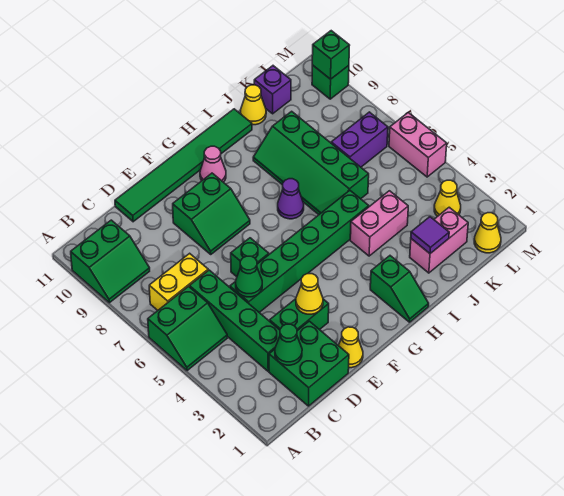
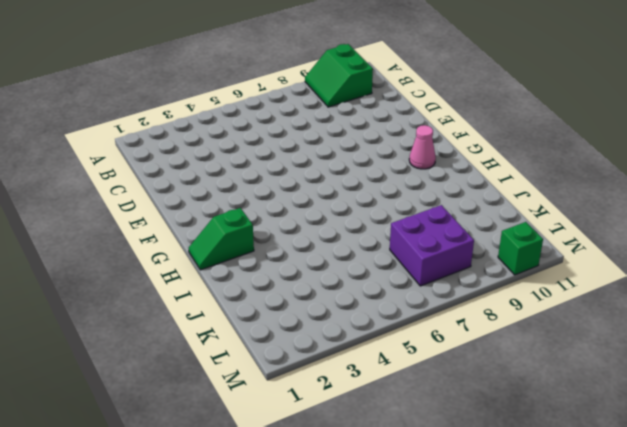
purple 2x2 brick [390,205,474,286] -> purple 1x2 brick [331,112,388,167]
none -> green 2x2 slope [148,287,227,371]
none -> yellow 1x2 brick [149,253,208,310]
none -> green 2x2 brick [269,321,349,406]

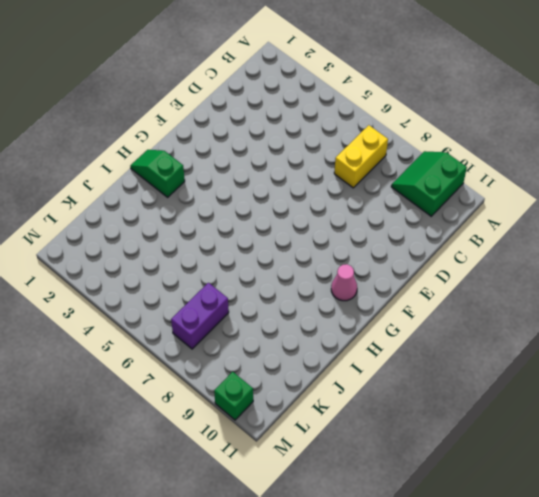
none -> green 2x2 slope [148,287,227,371]
none -> green 2x2 brick [269,321,349,406]
none -> green 1x4 brick [190,270,280,371]

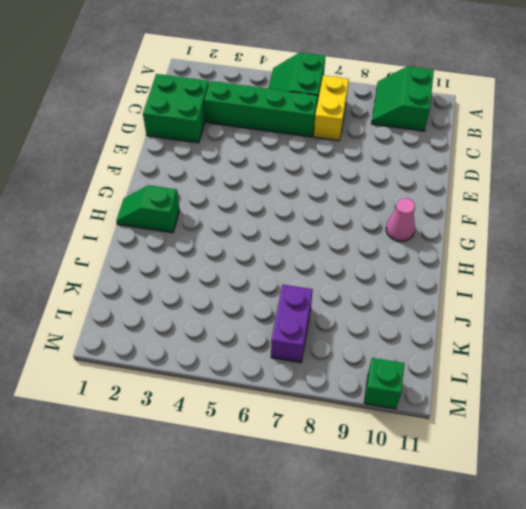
none -> green 1x2 brick [270,299,329,331]
none -> green 1x6 brick [230,190,369,313]
none -> green 1x6 tile [115,109,252,222]

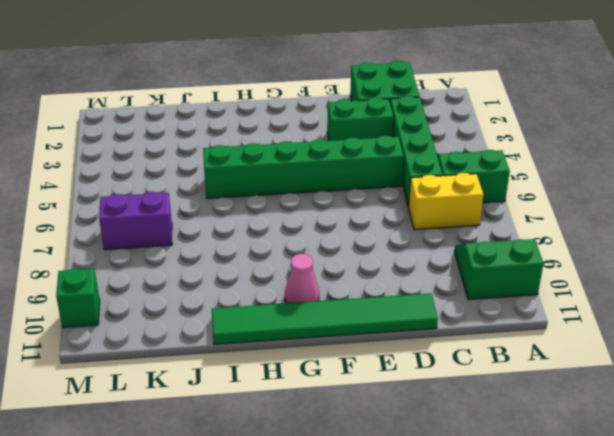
none -> yellow 1x1 cone [338,327,363,368]
none -> green 1x1 brick [231,238,269,277]
none -> green 2x2 slope [173,173,250,254]

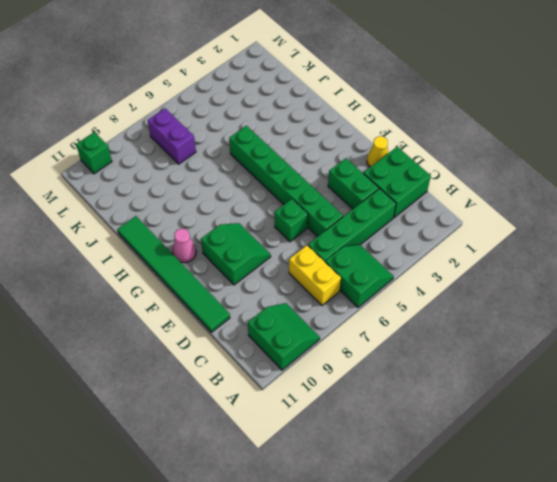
none -> green 1x2 slope [370,256,429,322]
none -> purple 1x1 cone [278,179,304,219]
none -> pink 1x2 brick [350,191,408,256]

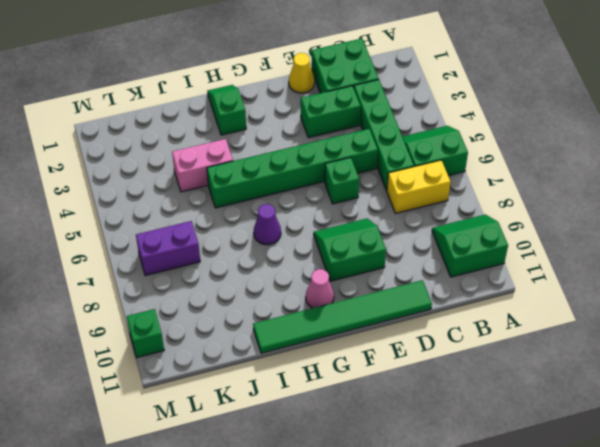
none -> green 2x4 slope [253,111,369,215]
none -> pink 1x2 brick [410,207,468,273]
none -> yellow 1x1 cone [241,85,266,125]

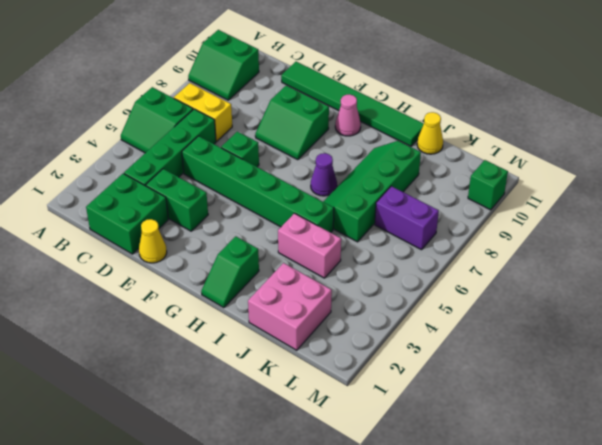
pink 2x2 brick [248,263,332,350] -> pink 1x2 brick [410,207,468,273]
none -> purple 1x1 brick [254,66,291,114]
none -> yellow 1x1 cone [474,213,501,253]
none -> yellow 1x1 cone [434,180,461,217]

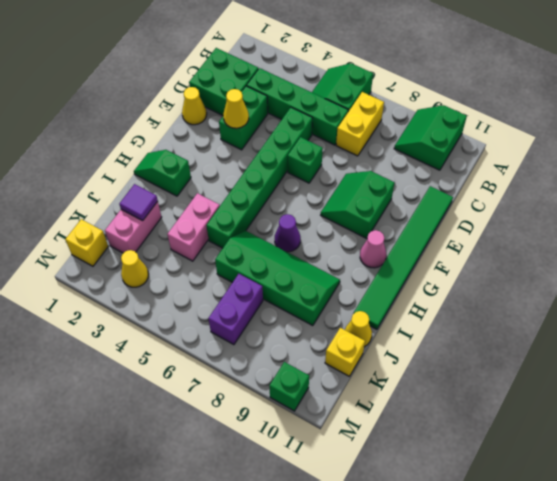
yellow 1x1 brick [325,328,365,376] -> purple 1x1 brick [254,66,291,114]
yellow 1x1 brick [65,219,108,266] -> yellow 1x1 cone [474,213,501,253]
none -> pink 1x2 brick [389,113,447,177]
none -> green 1x1 cone [275,324,302,365]
none -> green 1x1 cone [236,256,262,297]

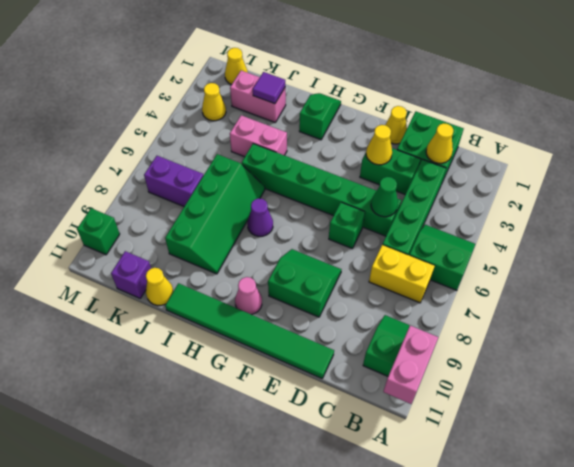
pink 1x2 brick [383,326,438,404] -> pink 1x2 brick moved to [389,113,447,177]
yellow 1x1 cone [426,123,453,163] -> green 1x1 cone [275,324,302,365]
none -> green 1x1 brick [312,31,350,79]

